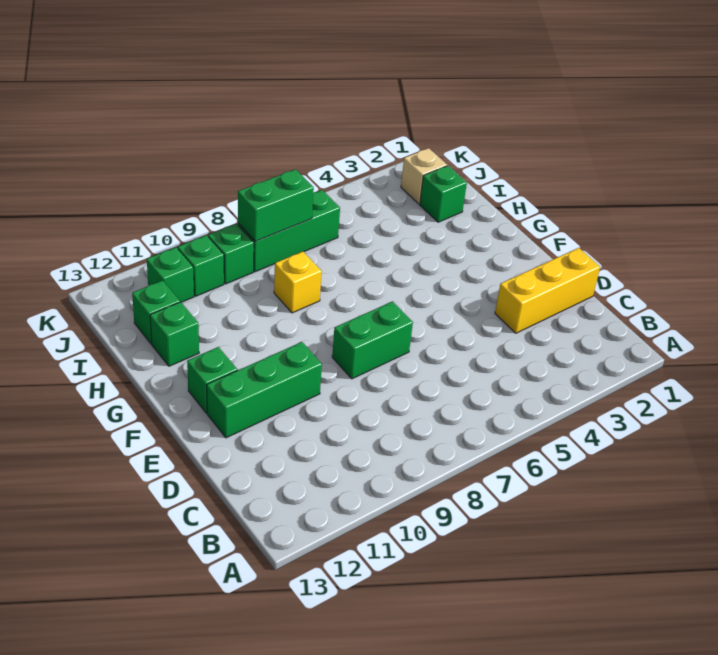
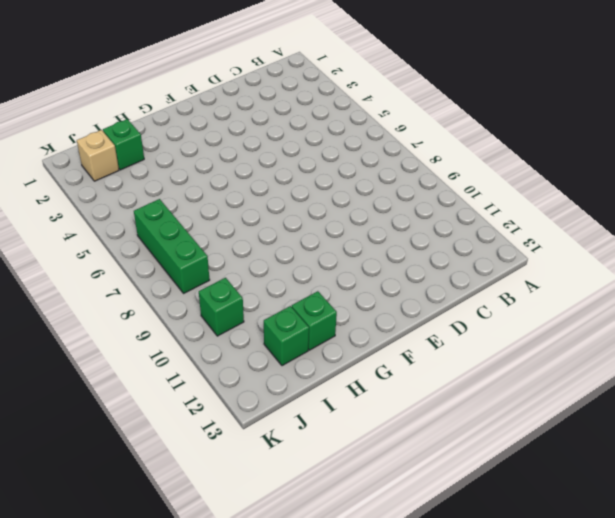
none -> yellow 1x3 brick [495,248,600,333]
none -> green 1x2 brick [332,301,413,379]
none -> green 1x3 brick [207,342,322,438]

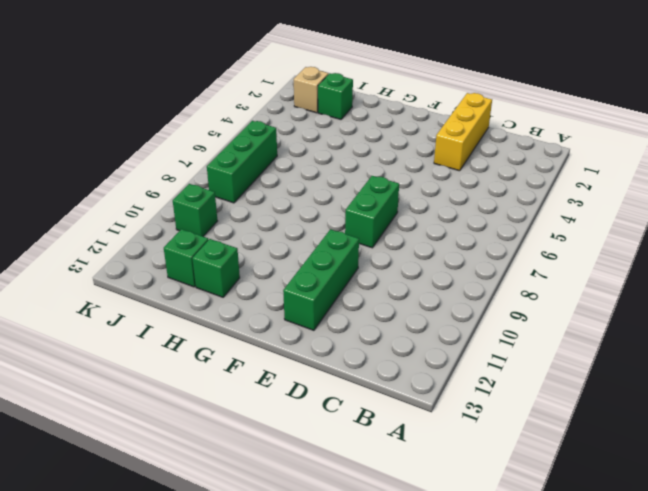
none -> green 1x1 brick [187,347,237,413]
none -> yellow 1x1 brick [274,252,322,313]
none -> green 1x1 brick [208,224,254,284]

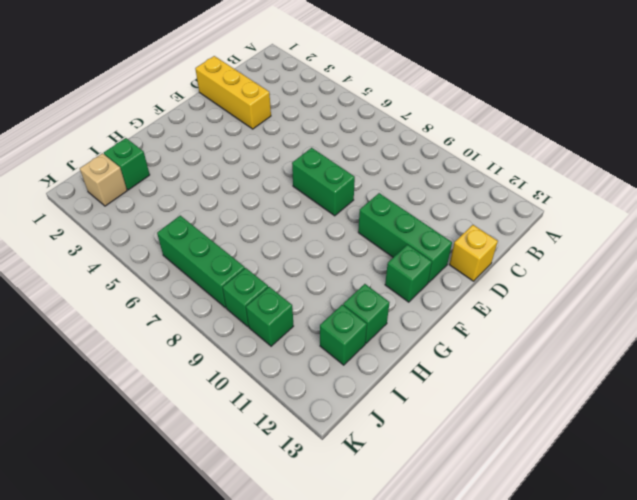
yellow 1x1 brick [449,225,498,281] -> yellow 1x1 brick moved to [274,252,322,313]
none -> green 1x1 brick [147,247,194,302]
none -> green 1x2 brick [238,169,314,241]

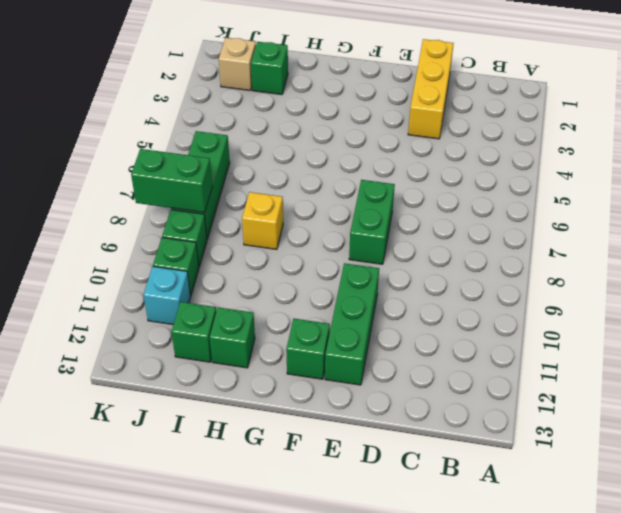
green 1x2 brick [131,149,212,213] -> green 1x2 brick turned to [238,169,314,241]
cyan 1x1 brick [144,266,191,324] -> green 1x1 brick [147,247,194,302]

